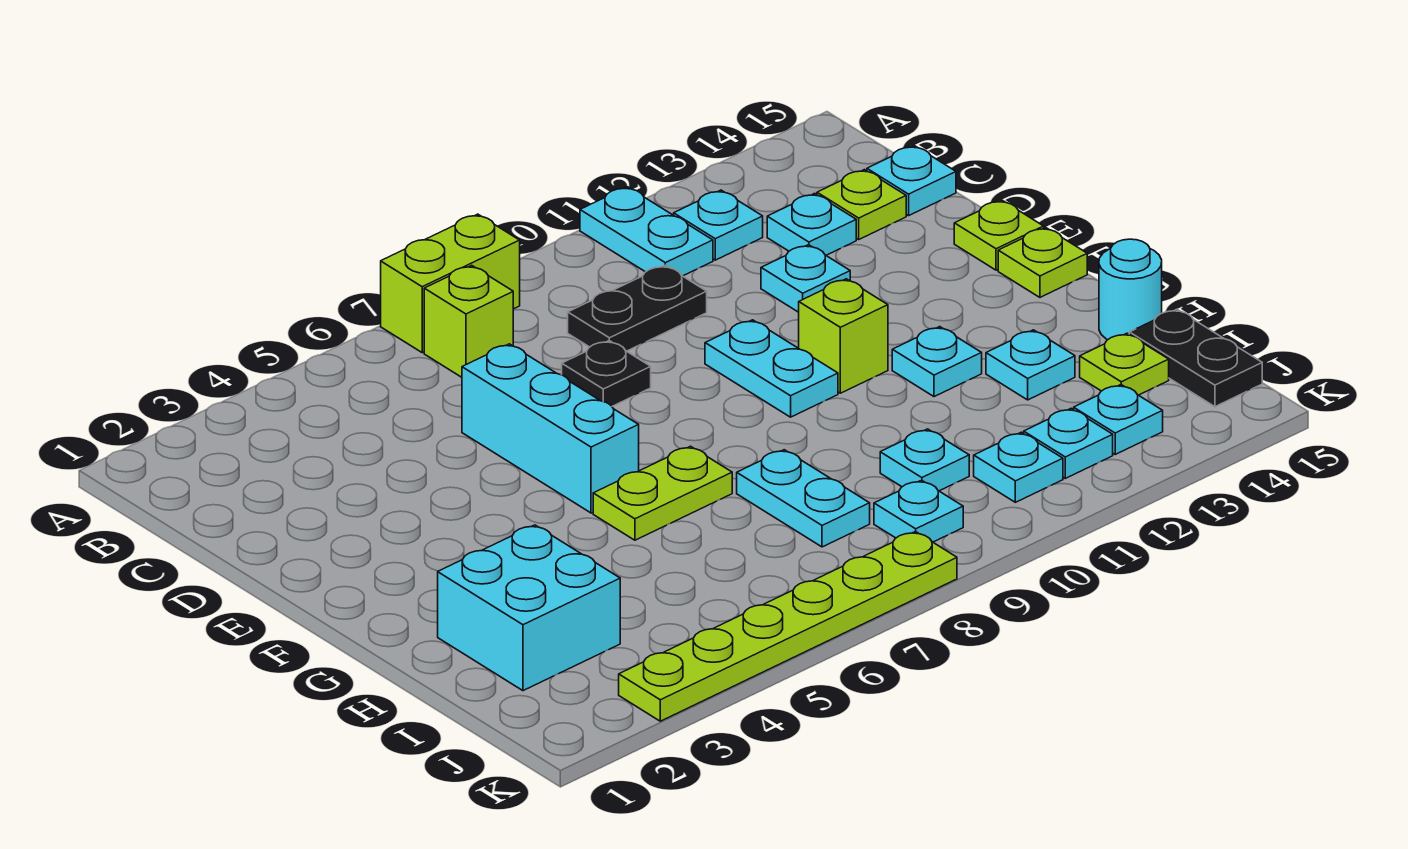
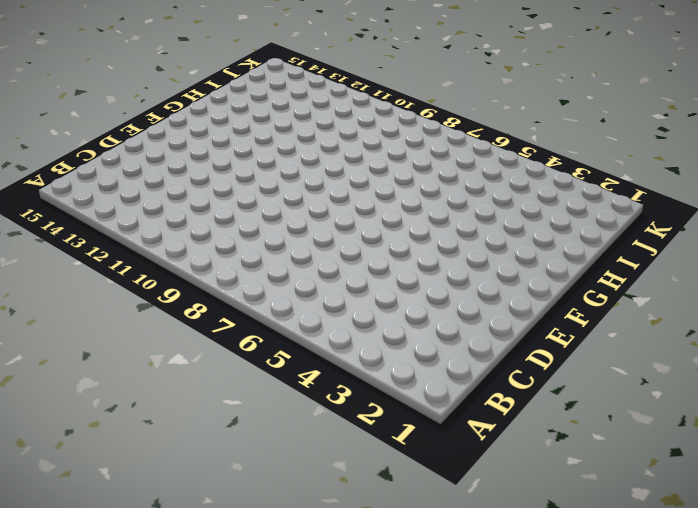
none -> lime 1x2 brick [381,214,520,353]
none -> cyan 1x2 plate [580,187,713,276]
none -> lime 1x1 brick [424,265,513,377]

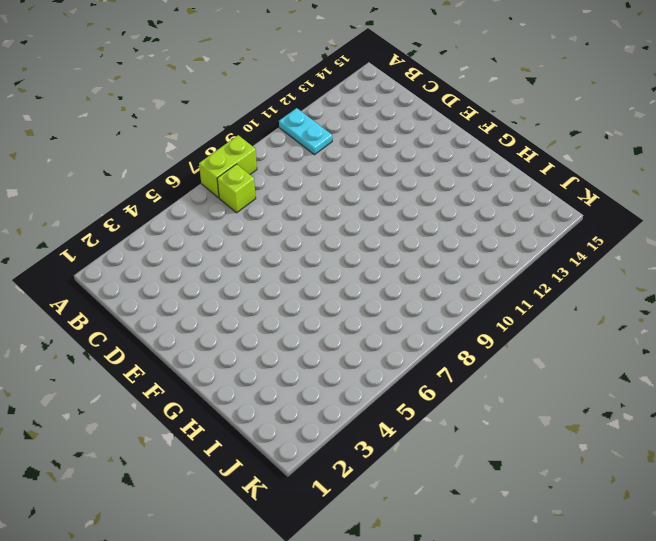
none -> cyan 1x1 plate [674,190,763,260]
none -> black 1x2 plate [568,265,707,351]
none -> cyan 1x1 plate [767,193,856,255]

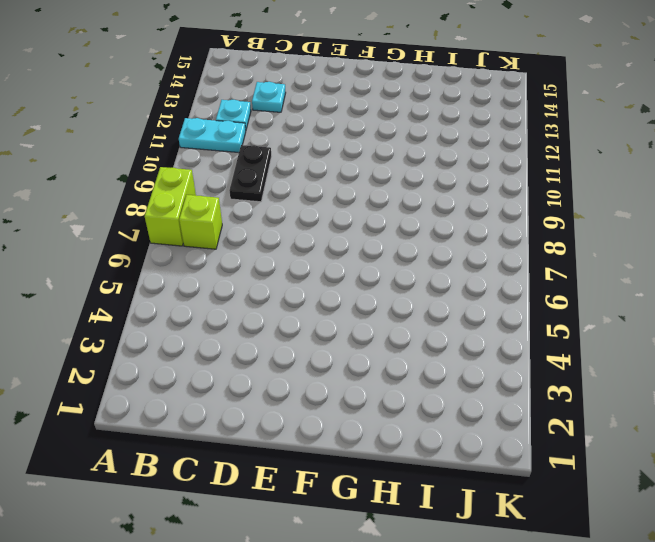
none -> lime 1x1 plate [817,170,906,239]
none -> cyan 1x1 plate [867,146,956,216]
none -> cyan 1x3 brick [462,344,639,513]

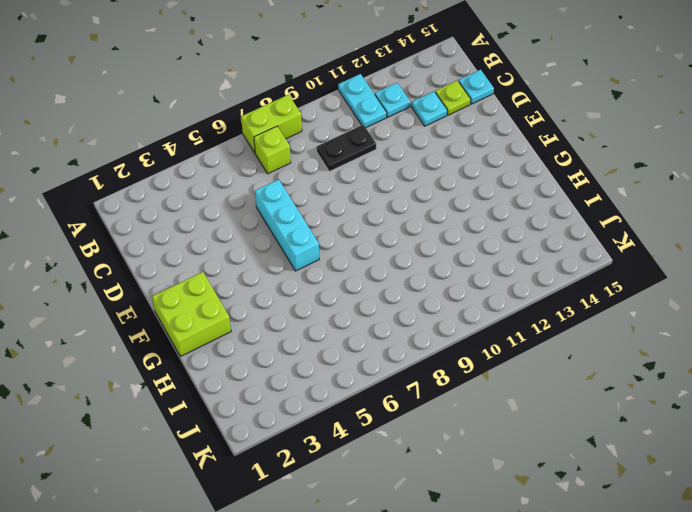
lime 2x2 brick [152,272,231,356] -> none
none -> black 1x1 plate [562,341,651,406]
none -> cyan 1x1 plate [761,245,850,312]
none -> cyan 1x2 plate [705,320,838,417]

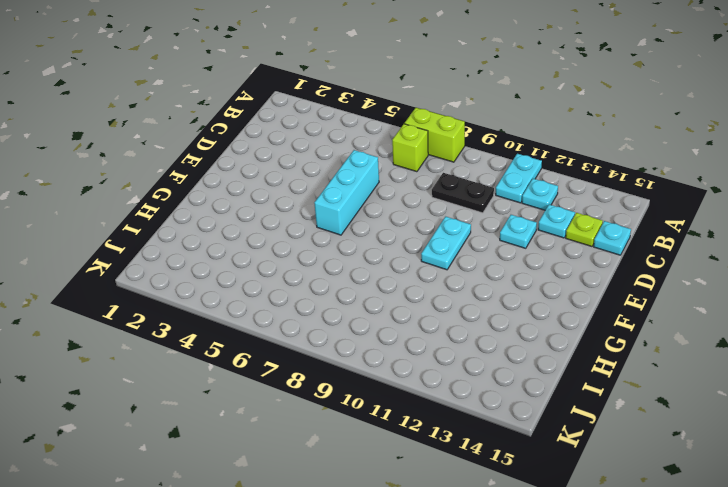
none -> black 1x1 plate [562,341,651,406]
none -> lime 1x1 plate [954,200,1044,270]
none -> lime 1x1 brick [799,279,888,393]

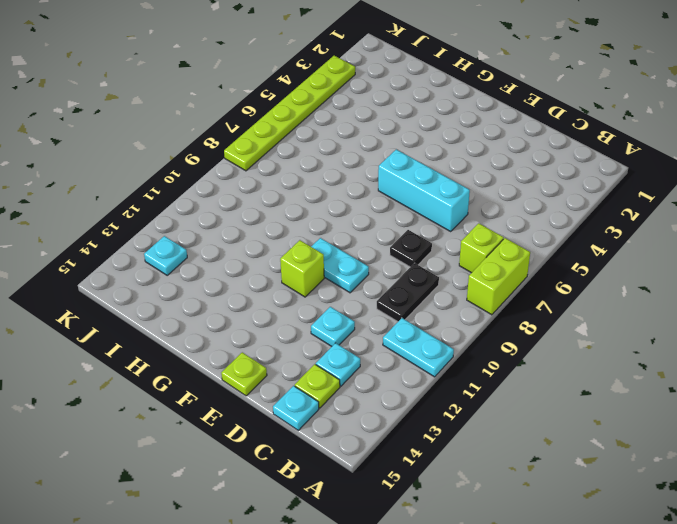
none -> cyan 1x1 plate [674,190,763,260]
none -> lime 1x1 plate [998,227,1087,297]
none -> lime 1x2 plate [593,446,732,540]

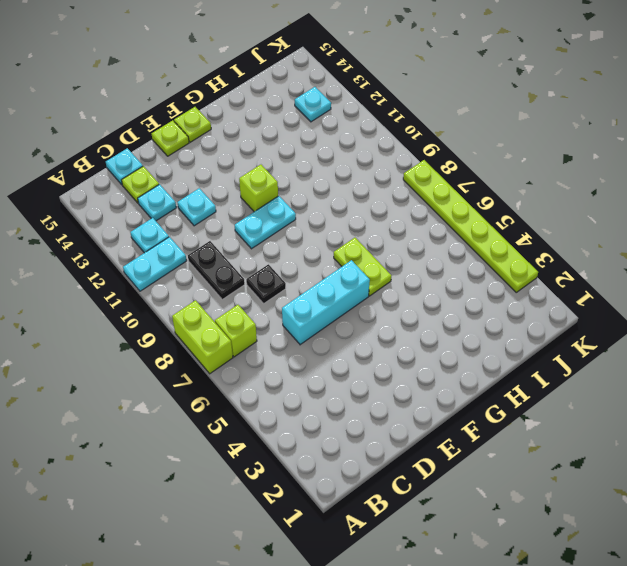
none -> cyan 1x1 plate [892,327,982,397]
none -> cyan 2x2 brick [438,525,620,691]
none -> cyan 1x2 plate [737,450,870,547]

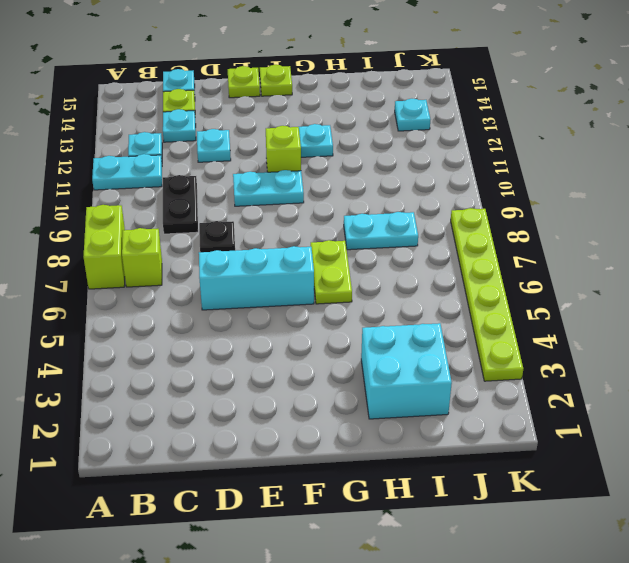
none -> cyan 1x1 plate [986,330,1075,400]
none -> cyan 1x1 round brick [1099,239,1162,340]
none -> cyan 1x1 plate [880,429,969,491]

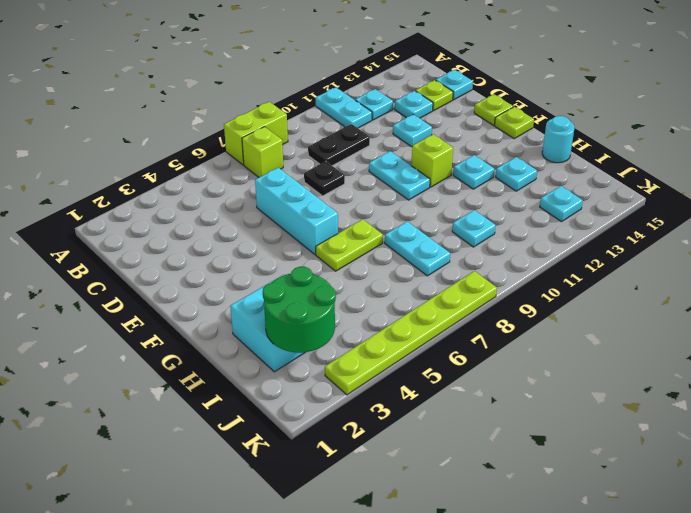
green 2x2 round brick [263,267,336,353] -> none
none -> lime 1x1 plate [1080,333,1169,395]
none -> black 1x2 plate [1129,309,1262,407]
none -> cyan 1x1 plate [874,480,963,542]

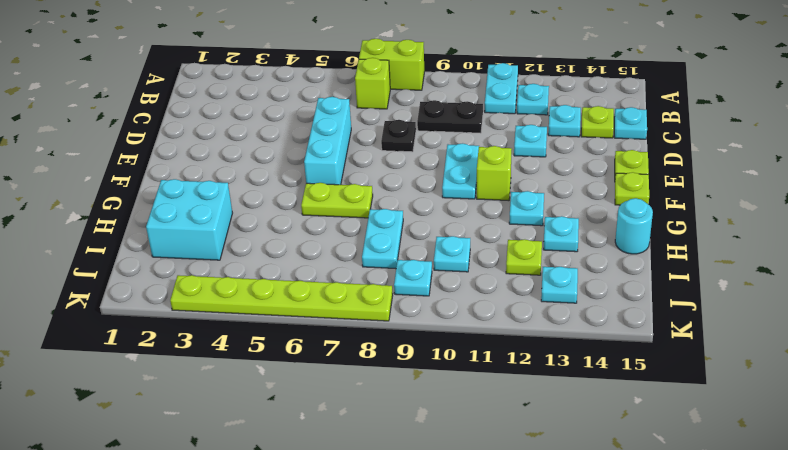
lime 1x1 plate [506,239,542,275] -> lime 1x1 plate moved to [1080,333,1169,395]
none -> black 1x2 plate [1129,309,1262,407]
none -> cyan 1x1 plate [974,432,1063,502]
none -> cyan 1x1 plate [1024,409,1113,478]

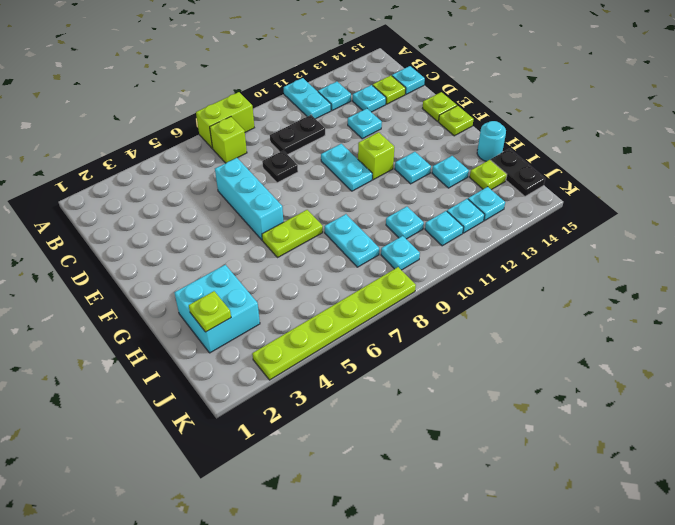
lime 1x1 plate [189,291,231,332] -> none

